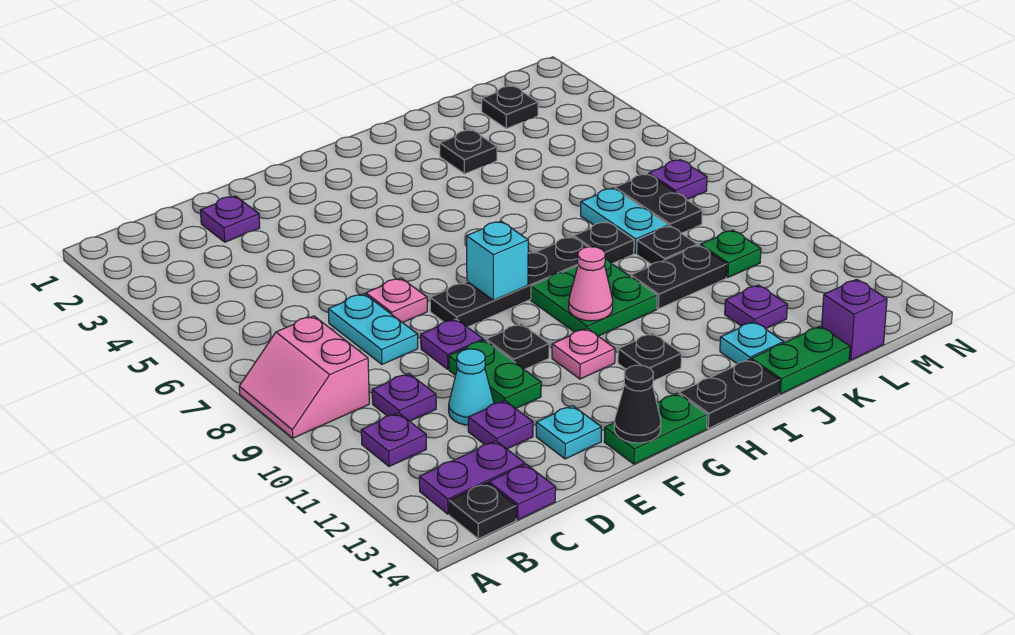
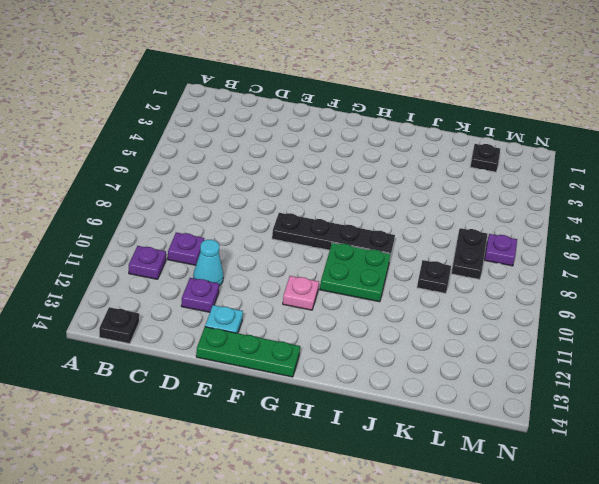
green 1x3 plate [196,327,300,377] -> green 1x2 plate [604,393,707,464]
none -> pink 2x2 slope [239,316,369,438]
none -> purple 1x2 plate [419,441,525,514]
none -> purple 1x1 plate [489,464,556,520]
none -> purple 1x1 plate [200,196,260,242]

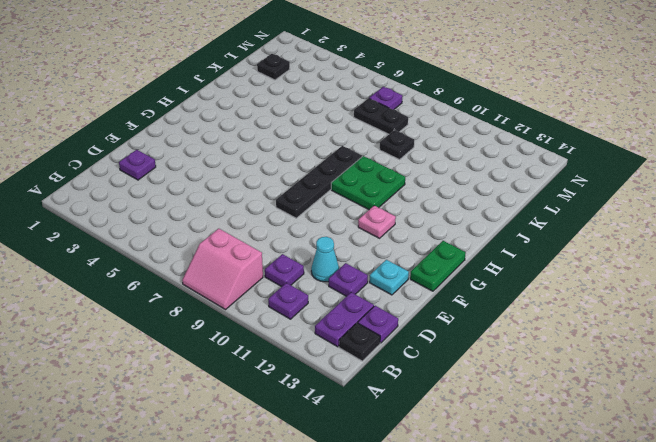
none -> cyan 1x2 plate [328,294,418,364]
none -> pink 1x1 plate [366,278,427,323]
none -> purple 1x1 plate [421,319,483,369]
none -> green 1x2 plate [449,340,541,408]

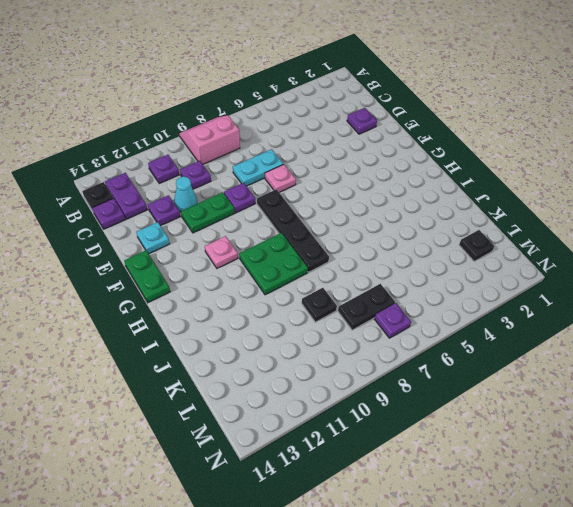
none -> black 1x1 plate [486,324,549,370]
none -> black 1x1 plate [618,333,682,381]
none -> black 1x2 plate [679,359,780,428]
none -> black 1x1 plate [440,130,497,174]

